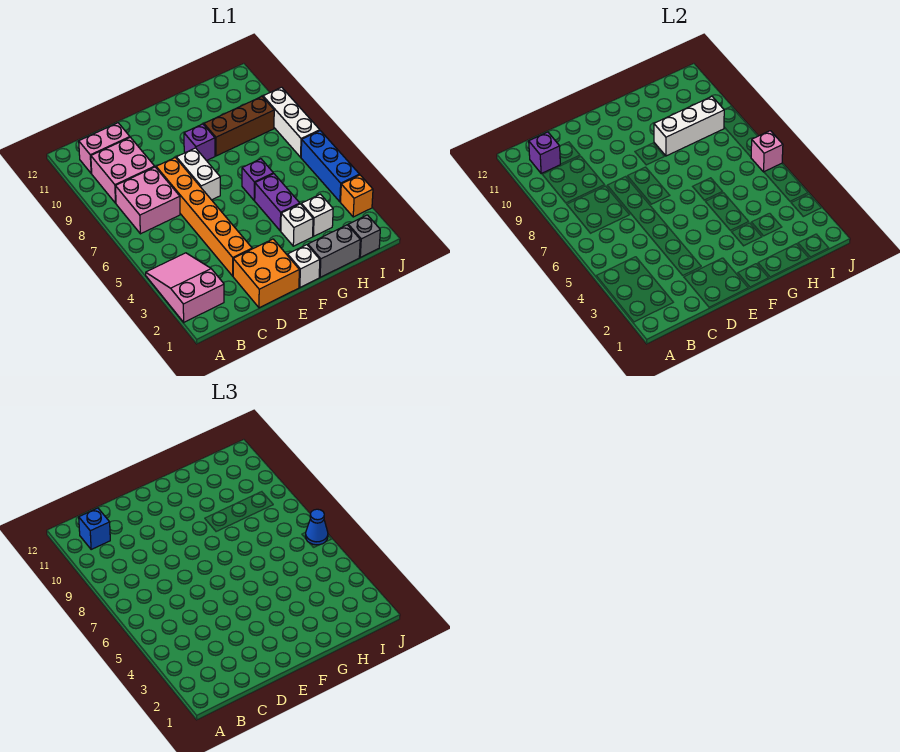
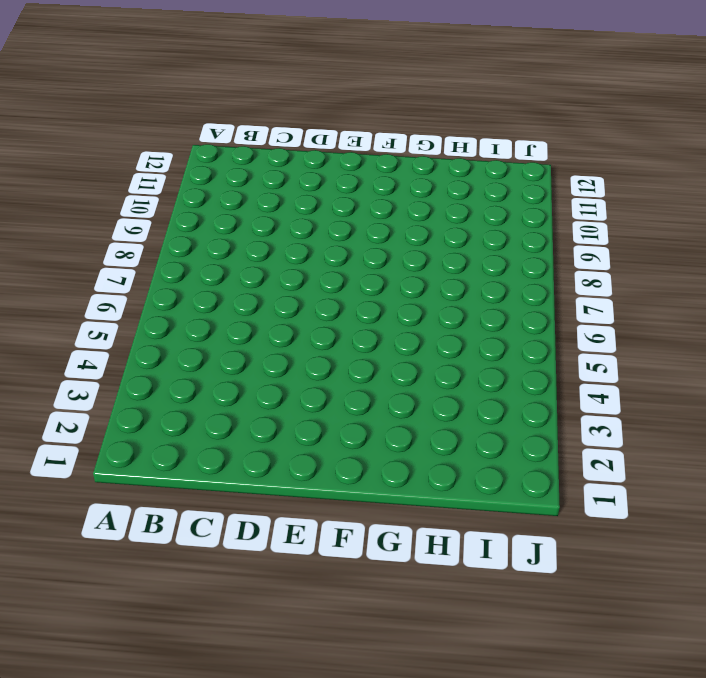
none -> pink 2x3 slope [146,253,224,322]
none -> pink 2x2 brick [115,167,180,234]
none -> pink 2x2 brick [91,137,155,203]

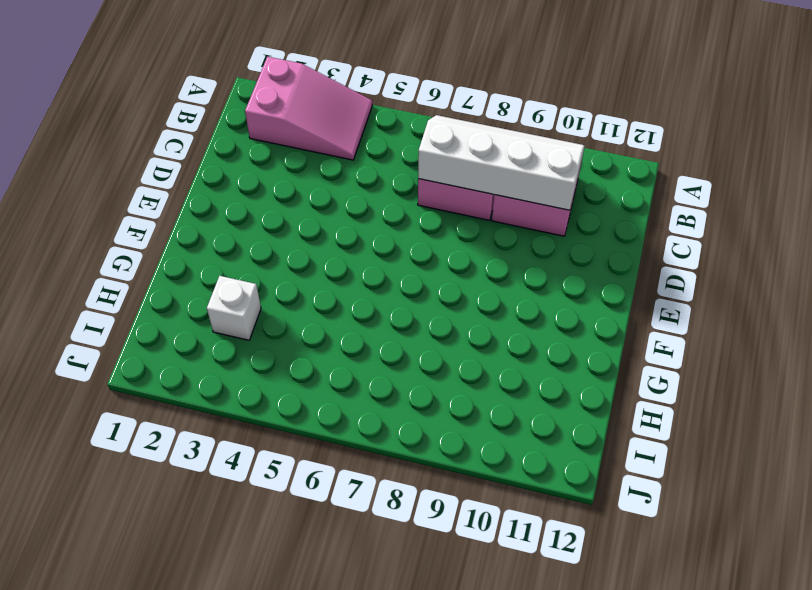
white 2x4 slope [418,115,585,210] -> none
none -> pink 1x2 brick [79,123,130,173]
none -> orange 2x2 brick [233,239,299,308]
none -> orange 1x6 brick [156,157,252,276]

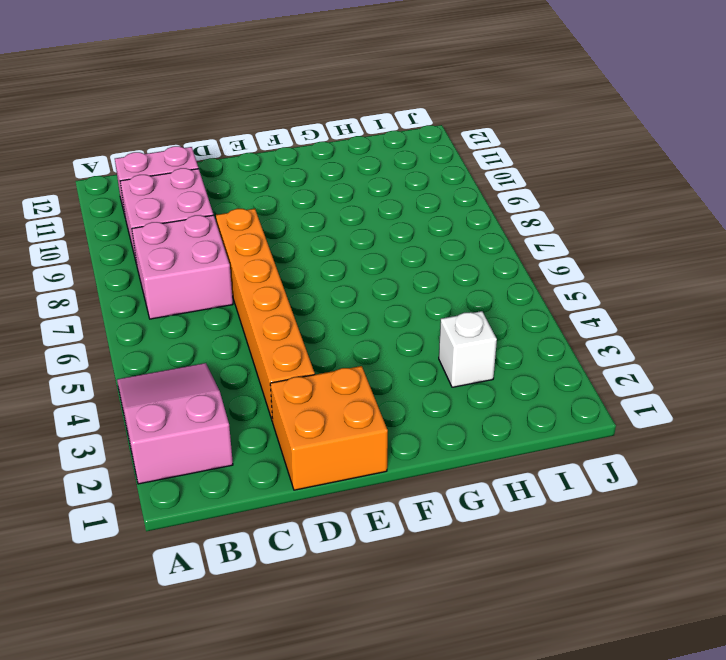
none -> white 1x2 brick [176,148,220,200]
none -> white 1x1 brick [288,245,320,287]
none -> purple 1x1 brick [184,124,215,161]

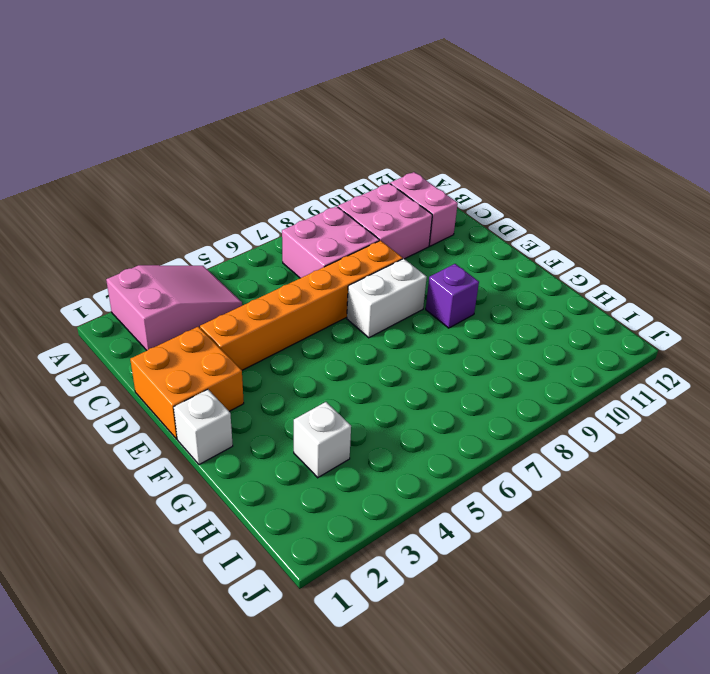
none -> grey 1x2 brick [308,225,360,277]
none -> white 1x1 brick [281,204,313,246]
none -> purple 1x2 brick [254,174,300,231]

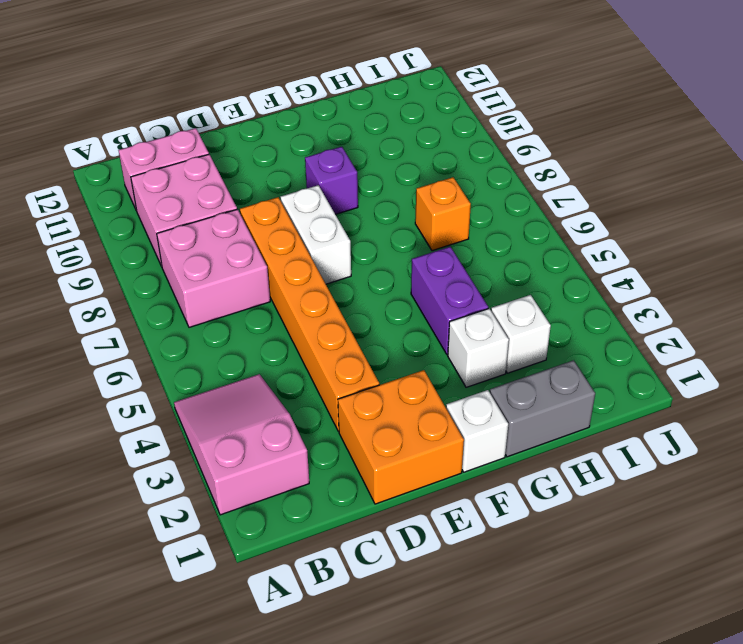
orange 1x1 brick [415,177,471,251] -> orange 1x1 brick moved to [341,175,373,217]
none -> purple 1x1 brick [242,159,273,200]
none -> brown 1x3 brick [204,97,274,156]
none -> grey 1x1 brick [348,215,380,257]

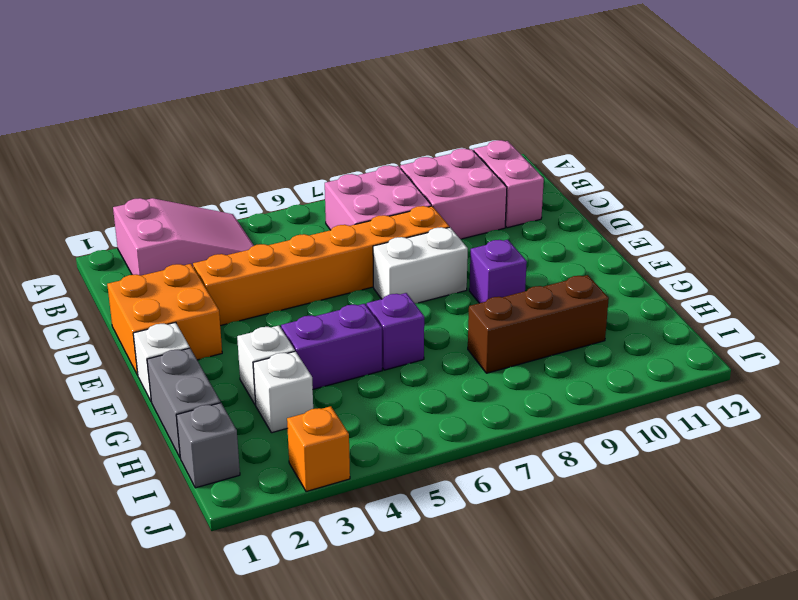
brown 1x3 brick [468,275,609,373] -> brown 1x3 brick turned to [204,97,274,156]
none -> blue 1x3 brick [301,131,360,202]
none -> white 1x3 brick [263,87,320,157]
none -> purple 1x1 brick [529,132,560,173]

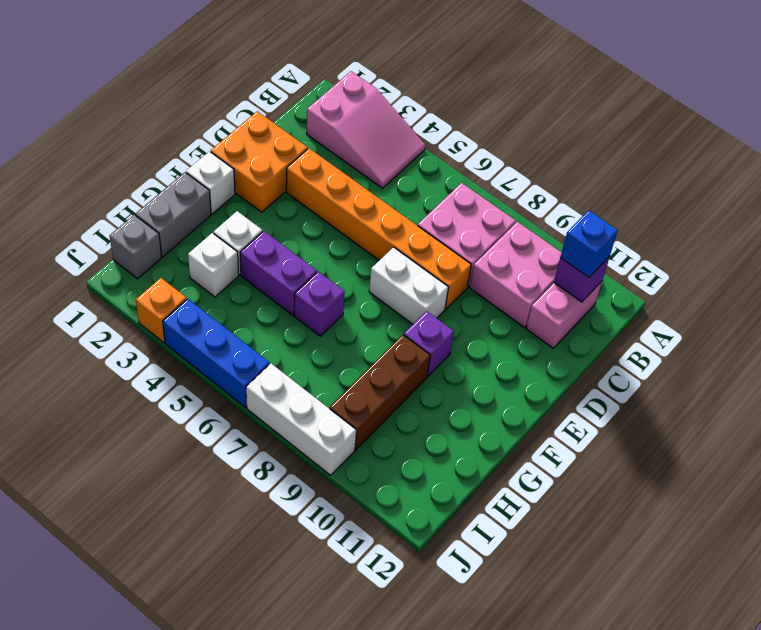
none -> white 1x3 brick [654,97,724,156]
none -> pink 1x1 brick [751,131,783,172]
none -> blue 1x1 cone [305,509,328,545]

